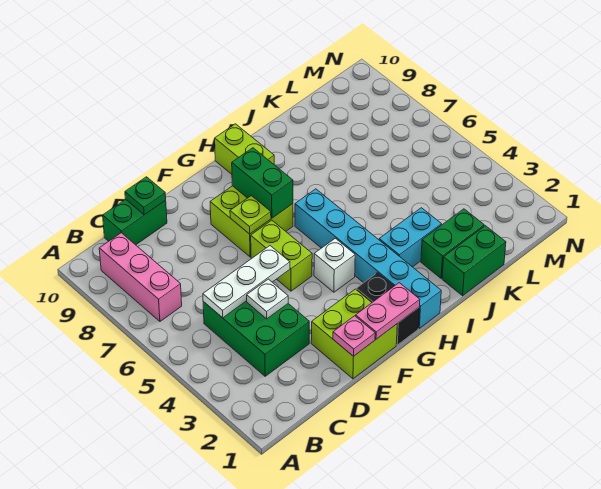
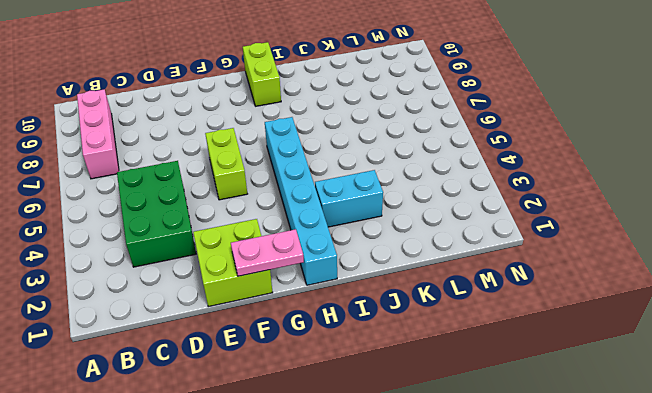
none -> green 1x2 brick [103,199,167,245]
none -> lime 2x2 brick [210,186,293,257]
none -> black 1x2 brick [356,273,419,345]

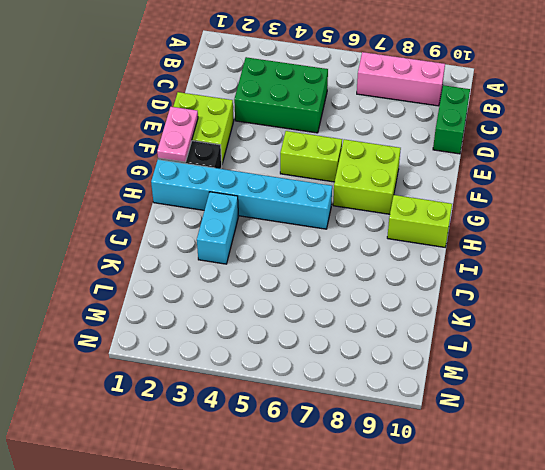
none -> white 1x1 brick [314,238,355,292]
none -> green 1x2 brick [442,226,506,296]
none -> green 1x2 brick [421,209,484,278]

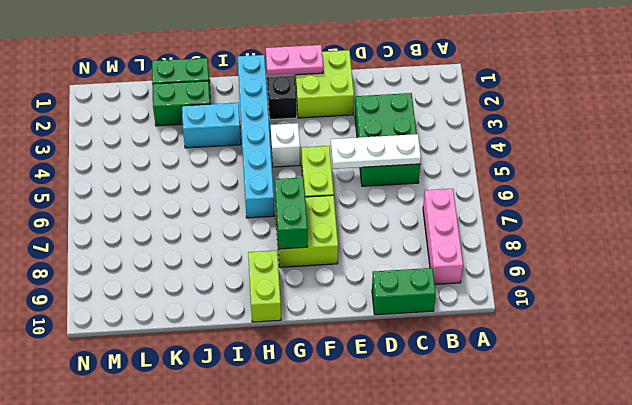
none -> white 1x1 plate [247,279,288,319]
none -> green 1x1 plate [125,177,166,215]
none -> pink 1x1 plate [333,316,375,356]

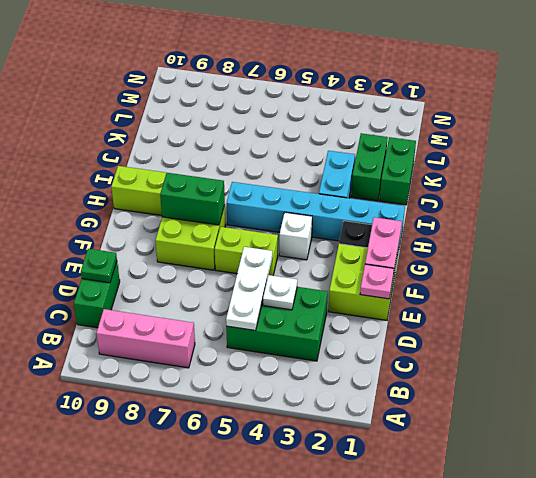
none -> lime 1x1 plate [230,196,271,234]

